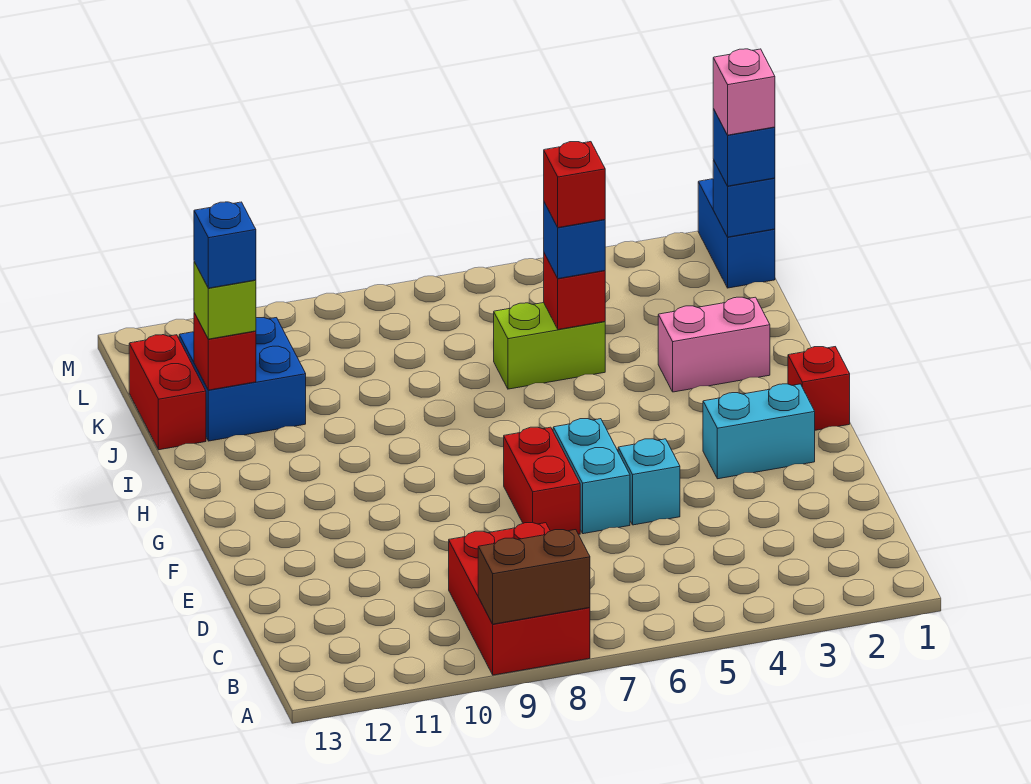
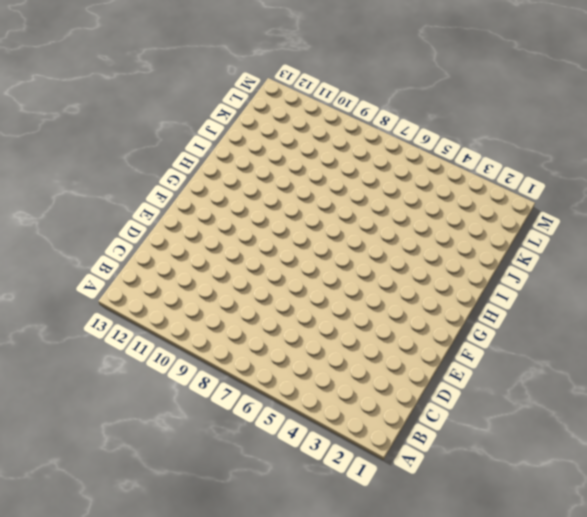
none -> red 2x3 brick [449,523,590,675]
none -> cyan 1x1 brick [618,439,680,525]
none -> cyan 1x2 brick [553,419,630,534]

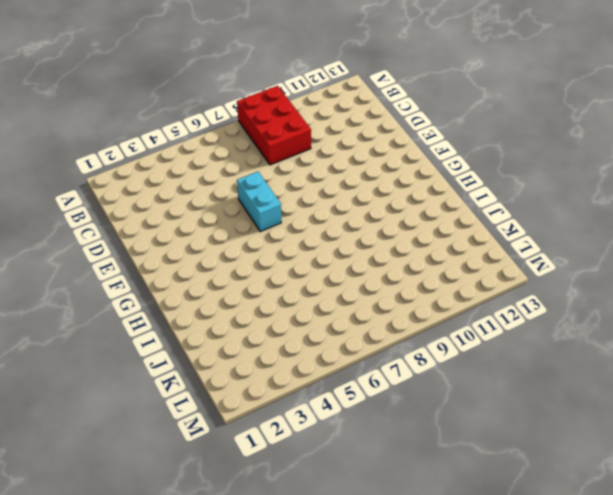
none -> cyan 1x1 brick [618,439,680,525]
none -> red 1x2 brick [504,427,580,534]
none -> cyan 1x2 brick [703,384,815,479]

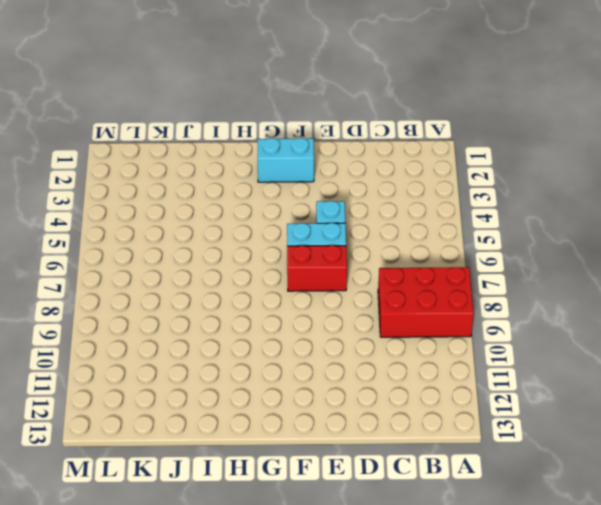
cyan 1x2 brick [258,138,314,182] -> cyan 1x2 brick turned to [703,384,815,479]
none -> red 1x1 brick [788,347,850,430]
none -> pink 1x2 brick [658,297,770,392]
none -> lime 1x2 brick [494,303,605,389]

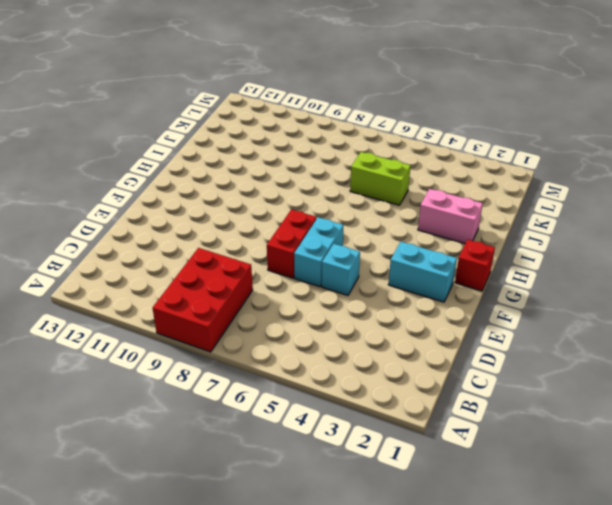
none -> blue 2x2 brick [179,318,306,441]
none -> red 1x2 brick [129,335,206,450]
none -> blue 1x2 brick [698,179,775,288]

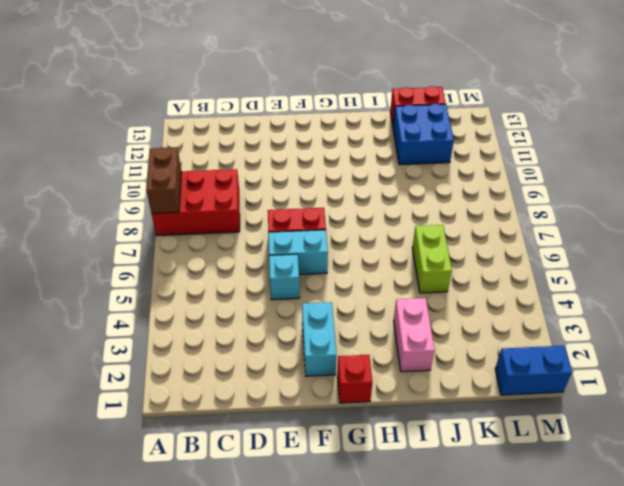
none -> red 1x1 brick [544,253,605,330]
none -> red 1x1 brick [194,313,256,390]
none -> blue 1x1 brick [713,160,775,237]

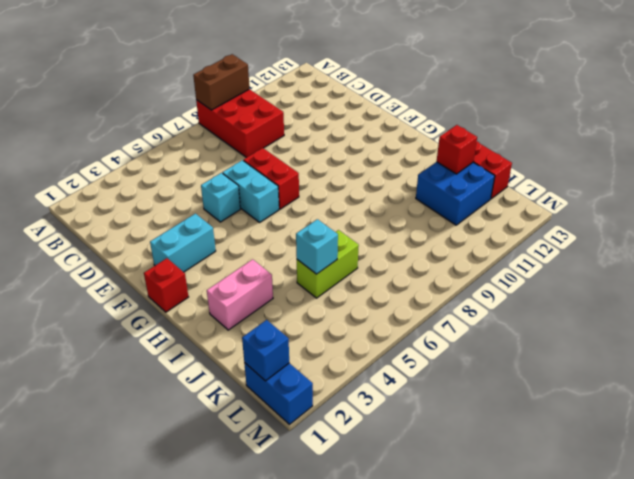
cyan 1x1 brick [296,219,338,274] -> red 1x1 brick [544,253,605,330]
none -> blue 1x1 brick [544,202,605,279]
none -> lime 1x1 brick [194,262,256,339]
none -> blue 1x1 brick [713,109,775,186]

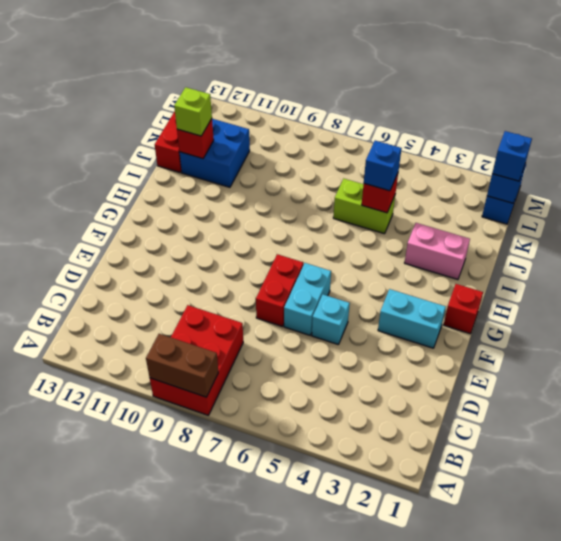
none -> red 1x1 brick [544,142,605,228]
none -> blue 1x1 brick [194,202,256,288]
none -> pink 1x1 brick [713,49,775,135]

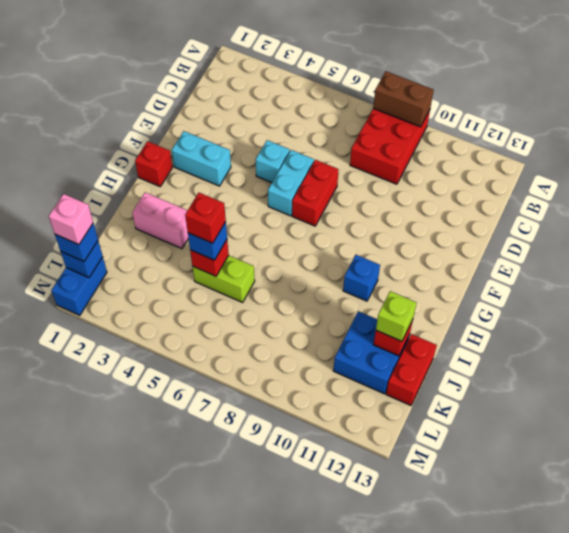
blue 1x1 brick [343,255,380,301] -> blue 1x1 brick moved to [194,202,256,288]

